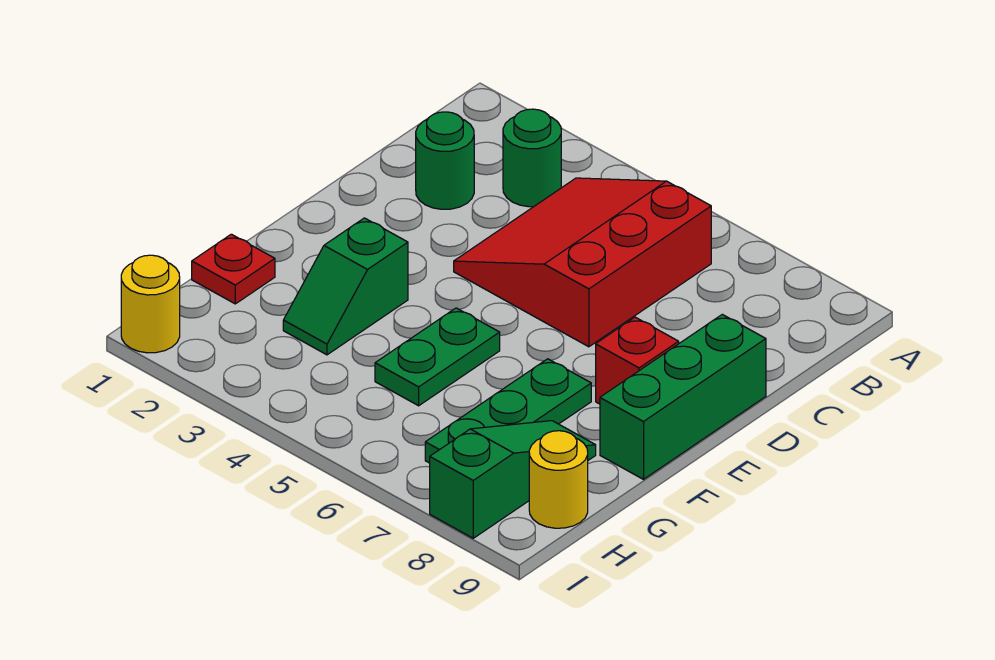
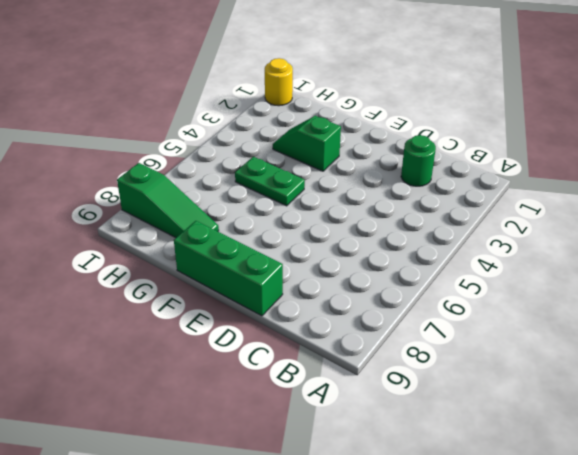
none -> green 1x1 round brick [503,109,561,207]
none -> red 3x3 slope [454,178,711,347]
none -> red 1x1 brick [596,317,679,404]

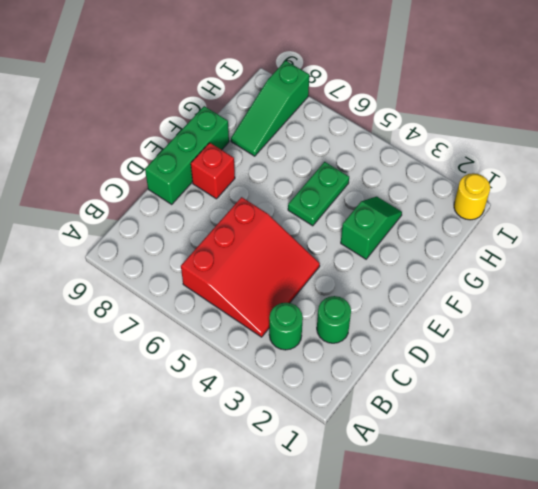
none -> green 1x3 plate [425,359,591,463]
none -> red 1x1 plate [192,234,275,304]
none -> yellow 1x1 round brick [529,431,588,528]

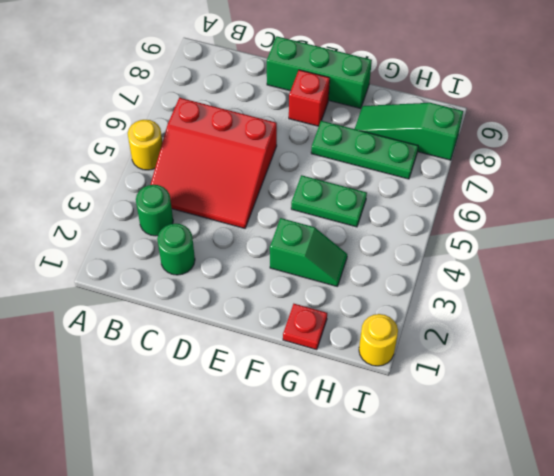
yellow 1x1 round brick [128,120,162,170] -> yellow 1x1 round brick moved to [529,431,588,528]

